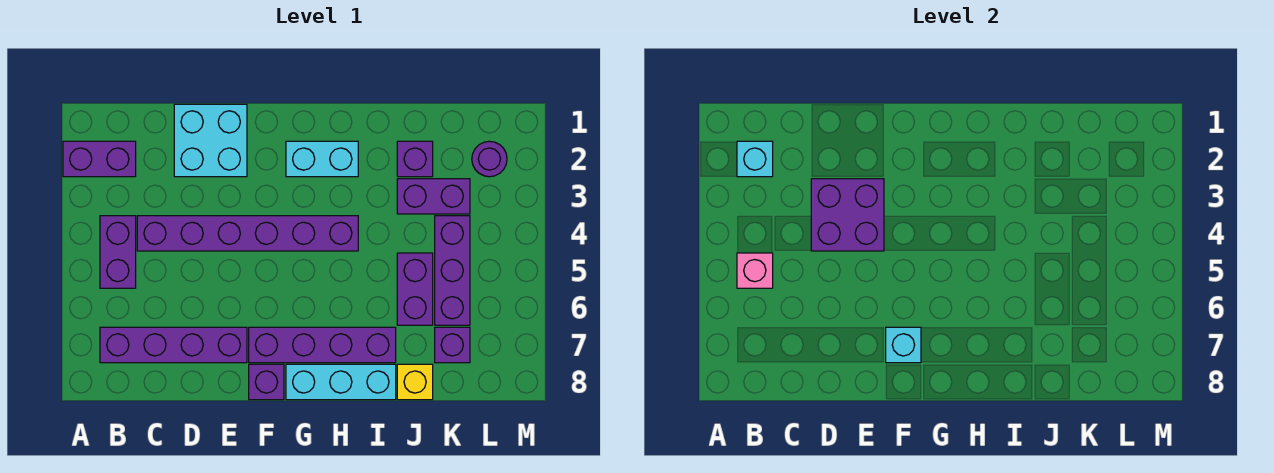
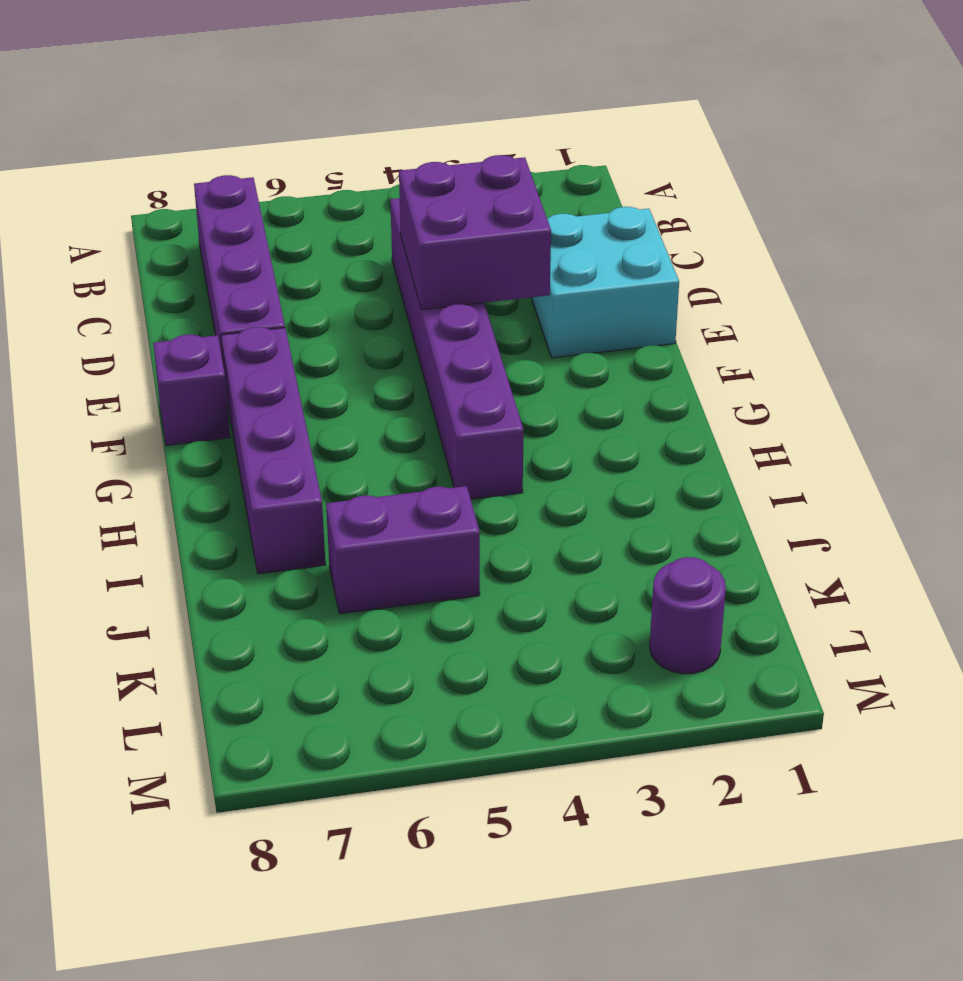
none -> purple 1x2 brick [63,141,136,177]
none -> purple 1x2 brick [100,216,136,288]
none -> cyan 1x2 brick [286,141,358,177]

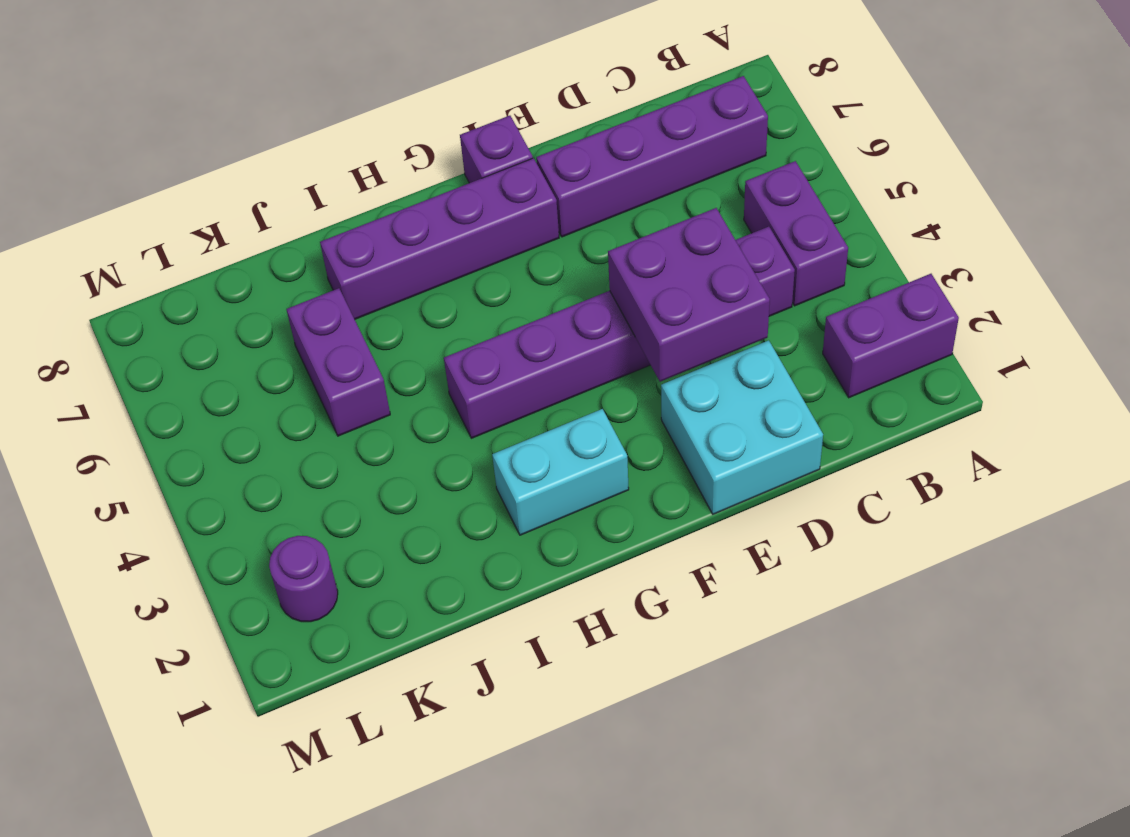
none -> cyan 1x3 brick [286,364,396,400]
none -> purple 1x1 brick [397,141,433,177]
none -> purple 1x2 brick [397,179,470,214]

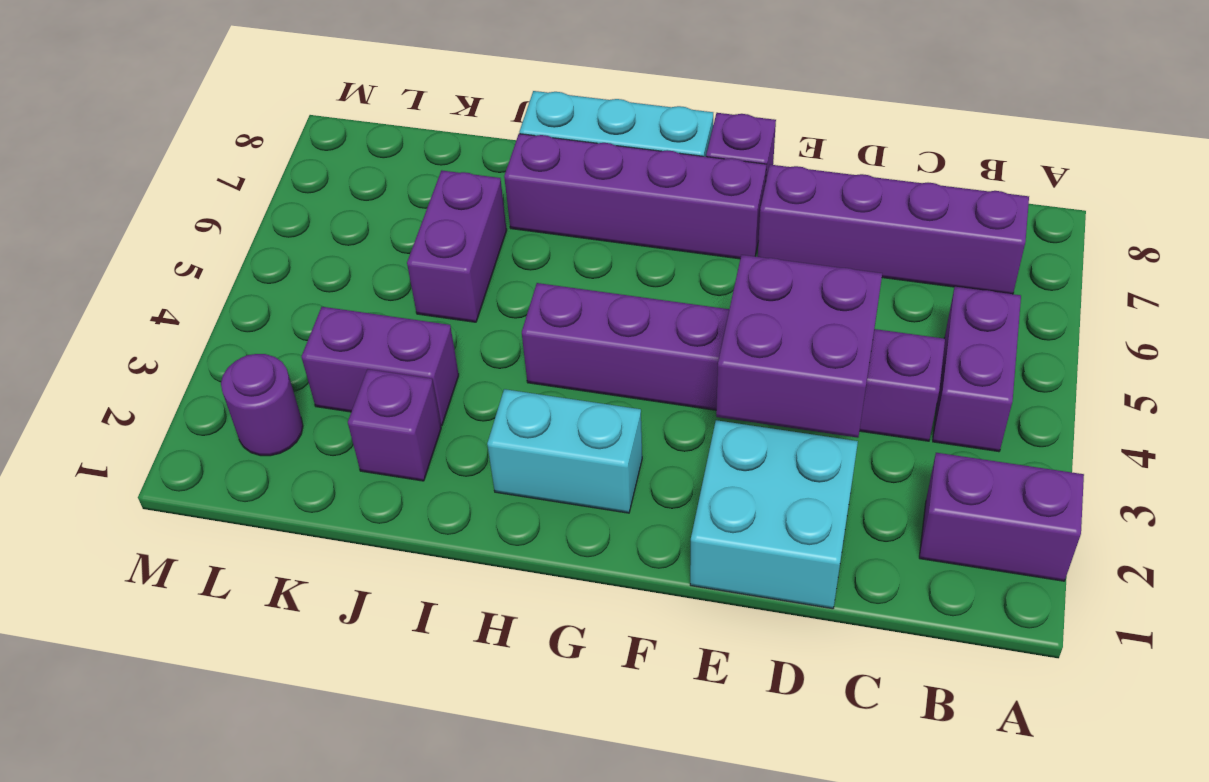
none -> yellow 1x1 brick [397,364,433,400]
none -> purple 1x3 brick [435,216,470,325]
none -> purple 1x1 brick [435,327,470,363]

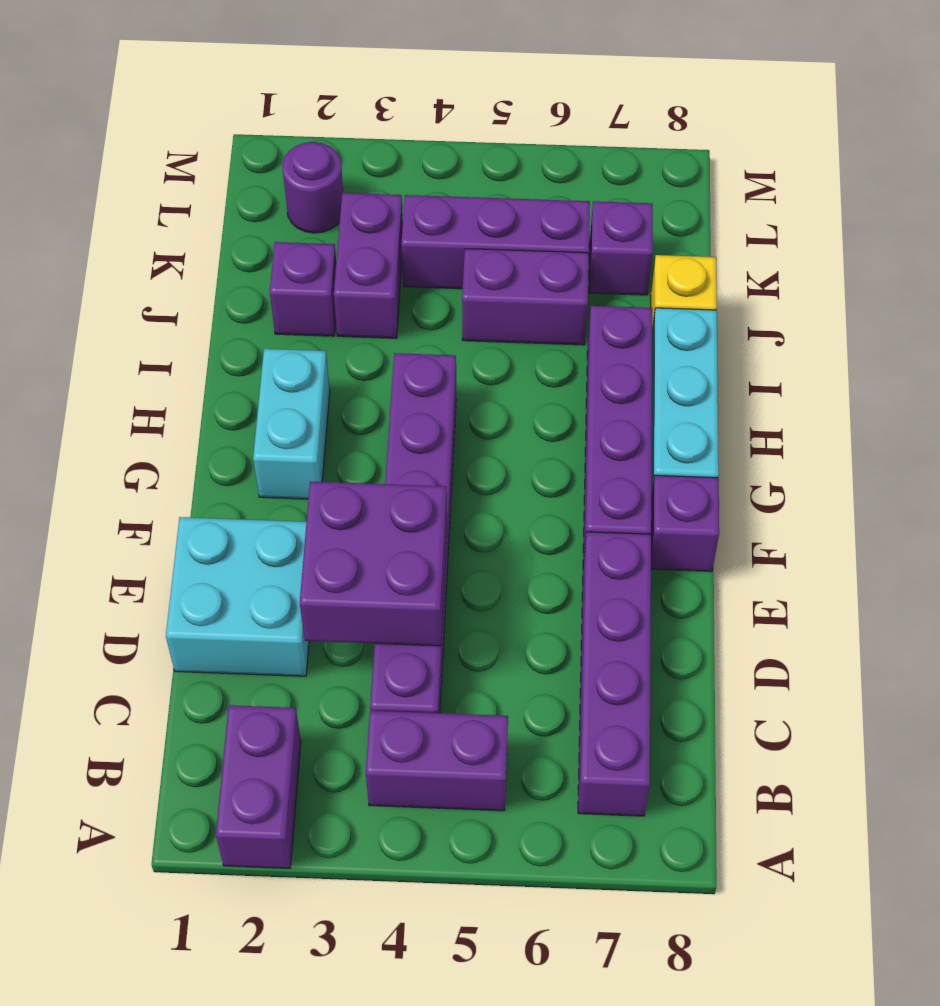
none -> cyan 1x1 brick [737,141,773,177]
none -> pink 1x1 brick [737,253,773,288]
none -> cyan 1x1 brick [886,327,921,363]

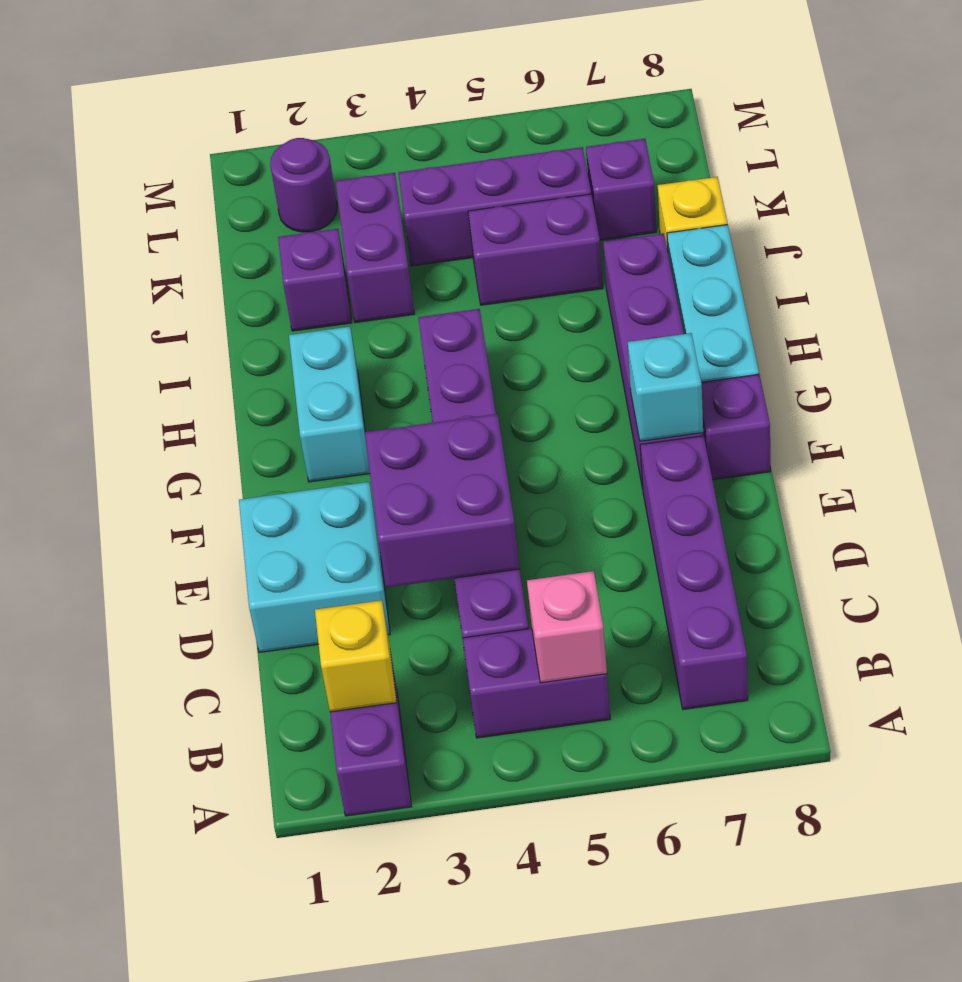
yellow 1x1 brick [315,600,397,712] -> cyan 1x1 brick [737,141,773,177]

